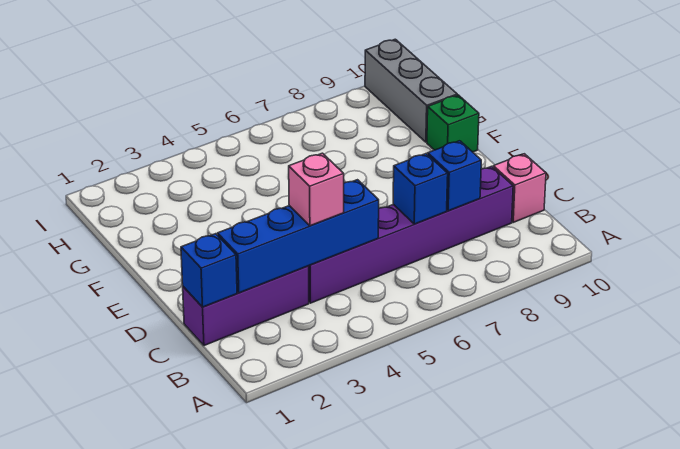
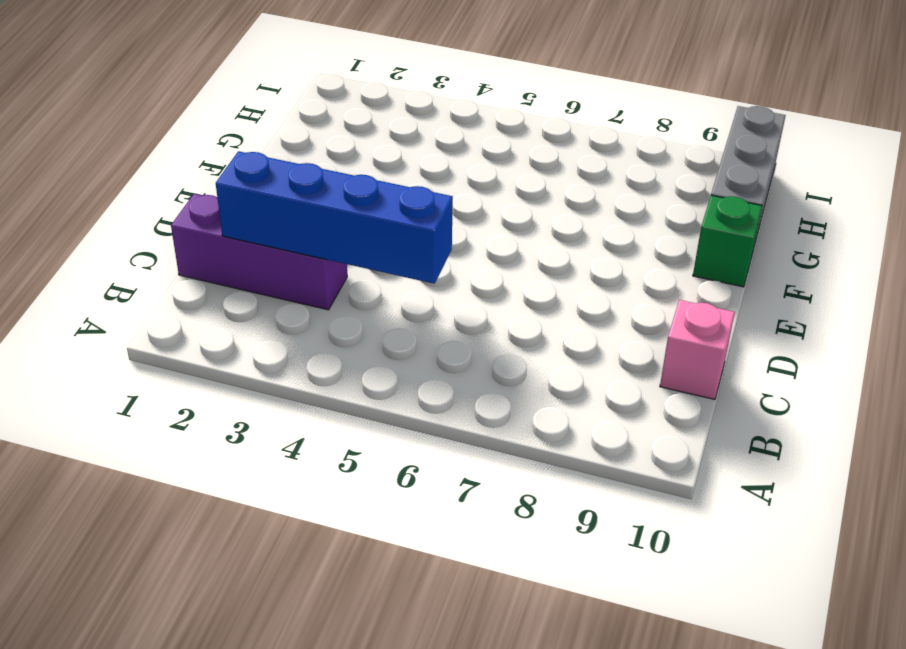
none -> purple 1x6 brick [309,166,513,303]
none -> blue 1x1 brick [181,234,237,307]

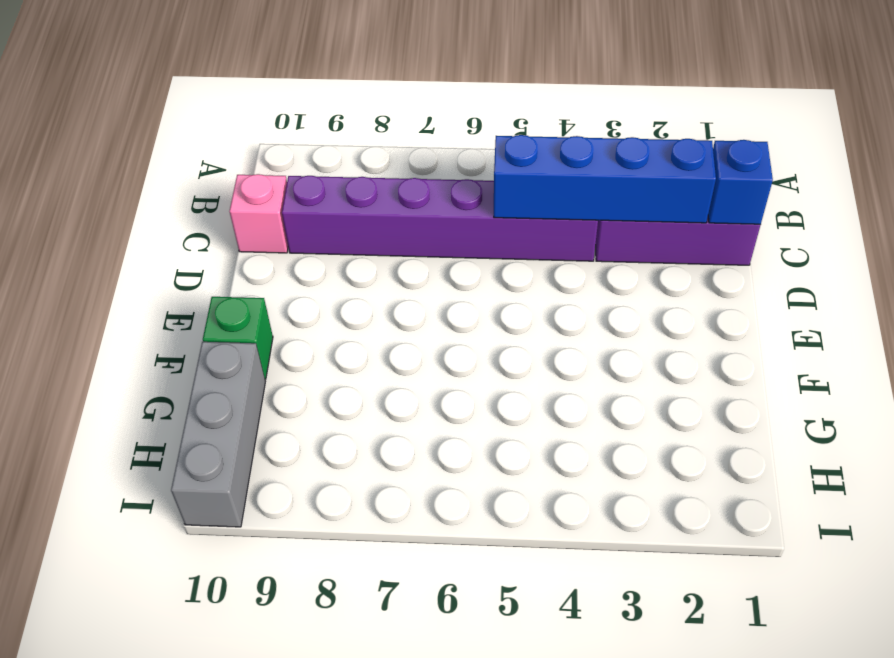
none -> blue 1x1 brick [393,154,448,224]
none -> blue 1x1 brick [428,141,481,211]

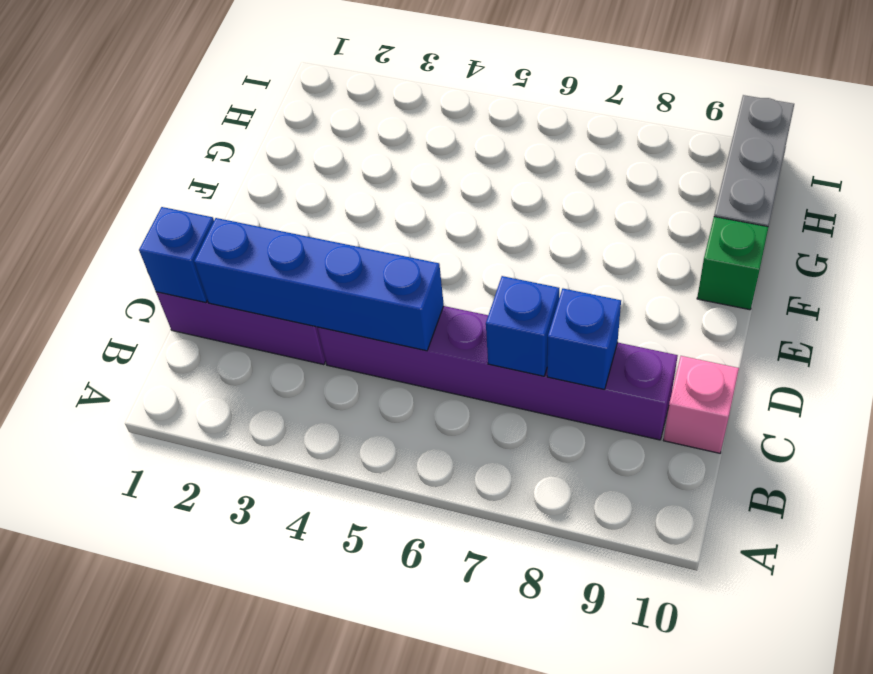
none -> pink 1x1 brick [289,153,344,226]

